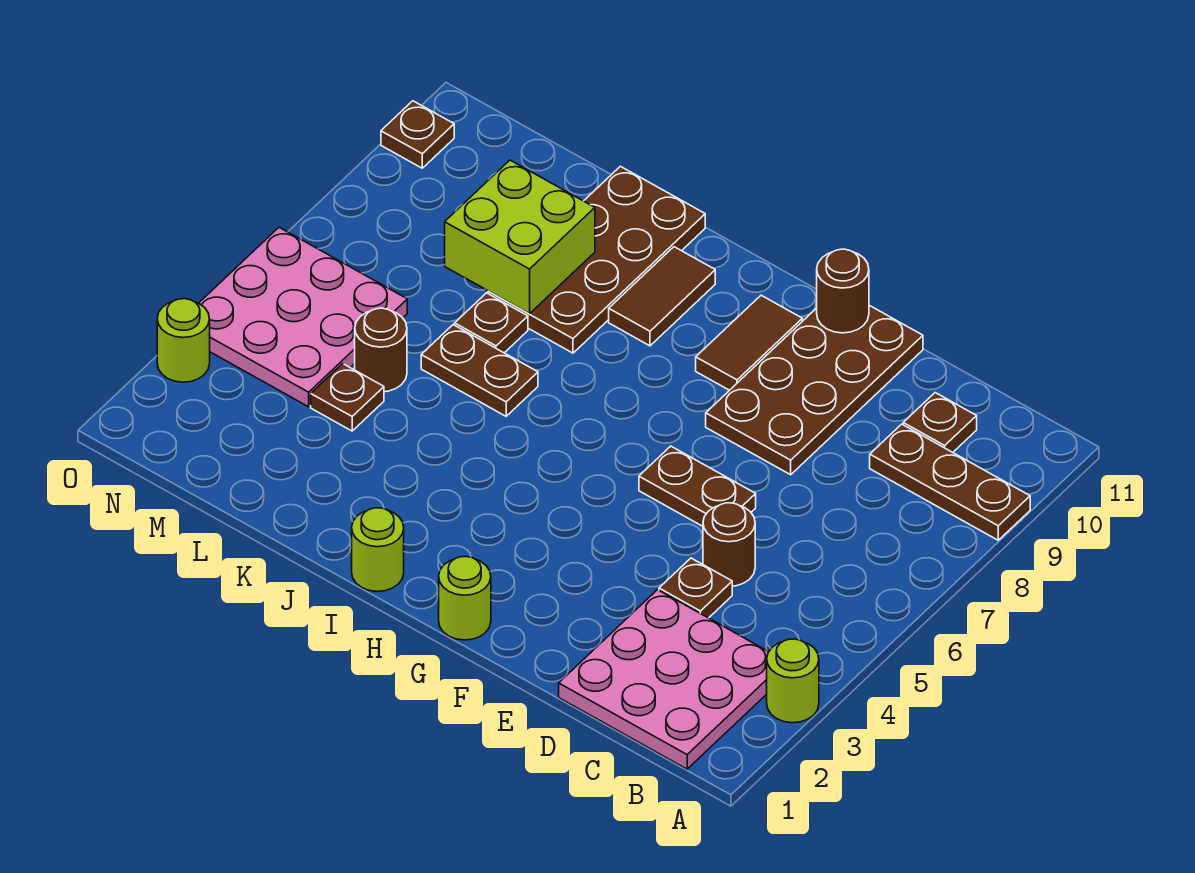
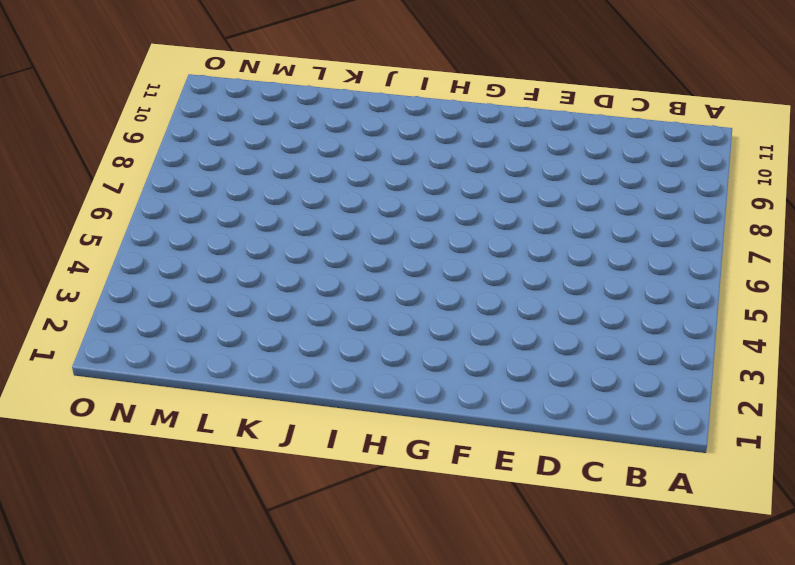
none -> lime 1x1 round brick [767,639,819,723]
none -> brown 1x3 plate [870,424,1030,540]
none -> pink 3x3 plate [559,590,768,769]

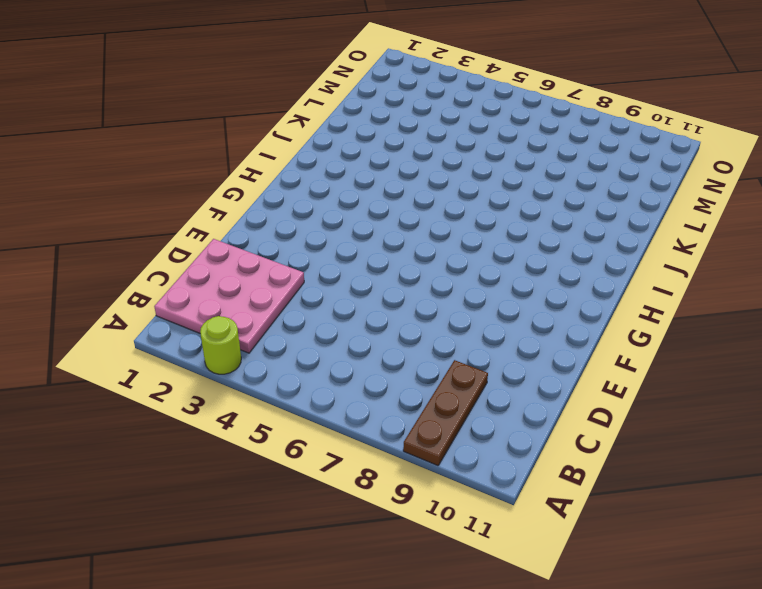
none -> brown 1x1 plate [903,393,977,452]
none -> brown 1x1 plate [659,558,732,618]
none -> brown 1x1 round brick [703,503,755,586]

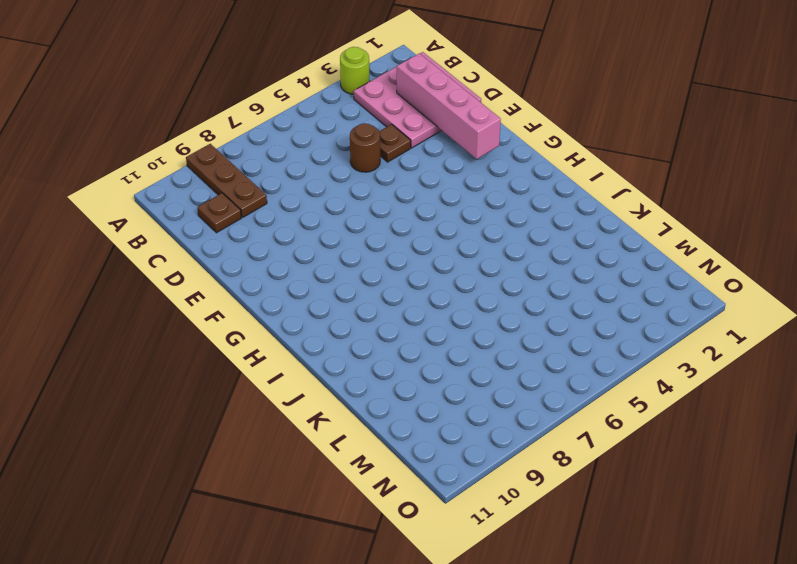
pink 1x4 brick [397,53,501,159] -> none
none -> brown 1x2 plate [639,446,756,526]
none -> brown 2x4 plate [706,305,923,475]
none -> lime 1x1 round brick [439,557,491,640]

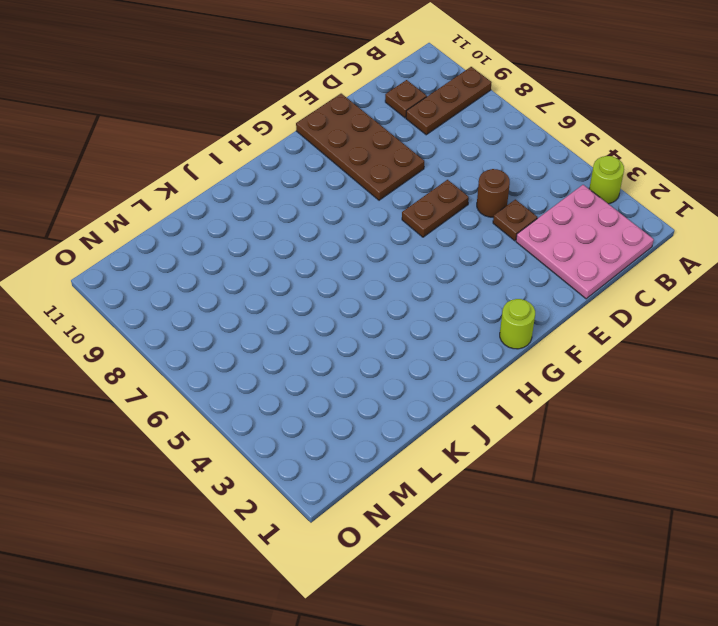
none -> brown 1x2 tile [696,295,802,390]
none -> lime 1x1 round brick [352,508,404,591]
none -> brown 1x2 tile [609,247,715,346]

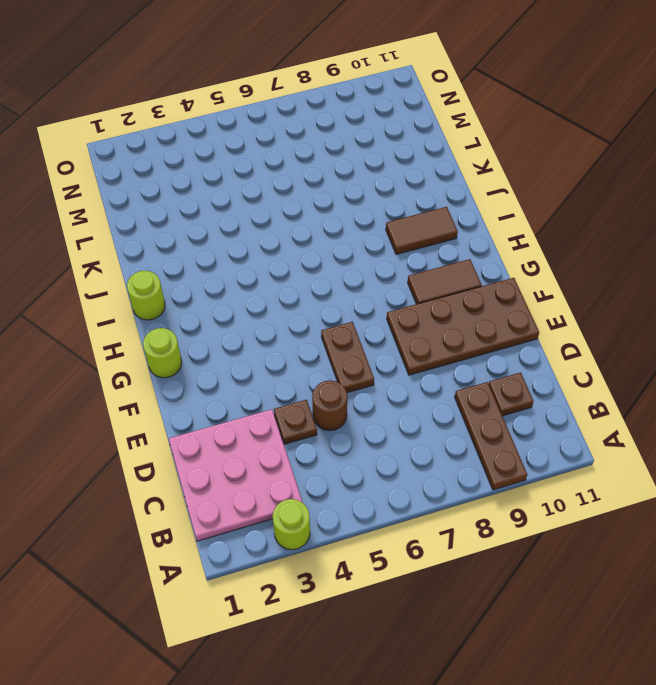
none -> brown 1x2 plate [421,325,538,416]
none -> brown 2x4 plate [488,166,705,353]
none -> brown 1x1 plate [455,293,528,353]

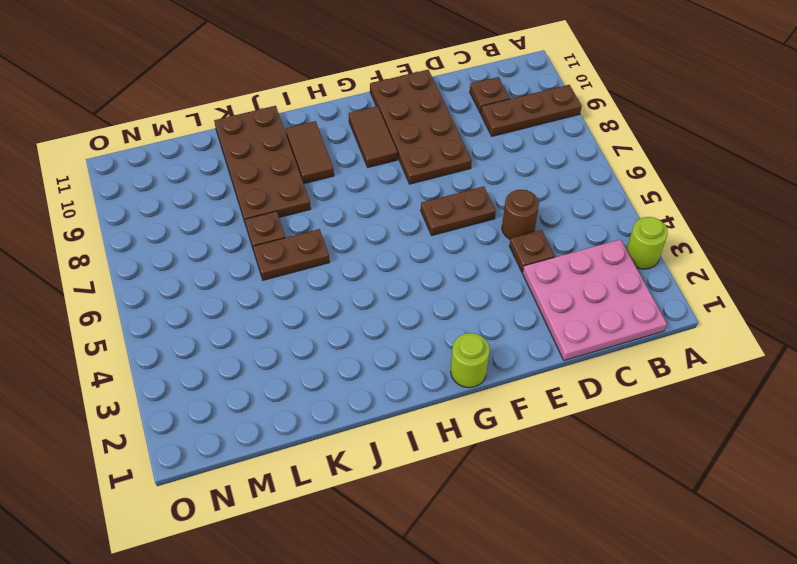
none -> lime 1x1 round brick [352,508,404,591]
none -> brown 1x1 plate [311,364,384,431]
none -> brown 1x1 round brick [355,308,407,392]

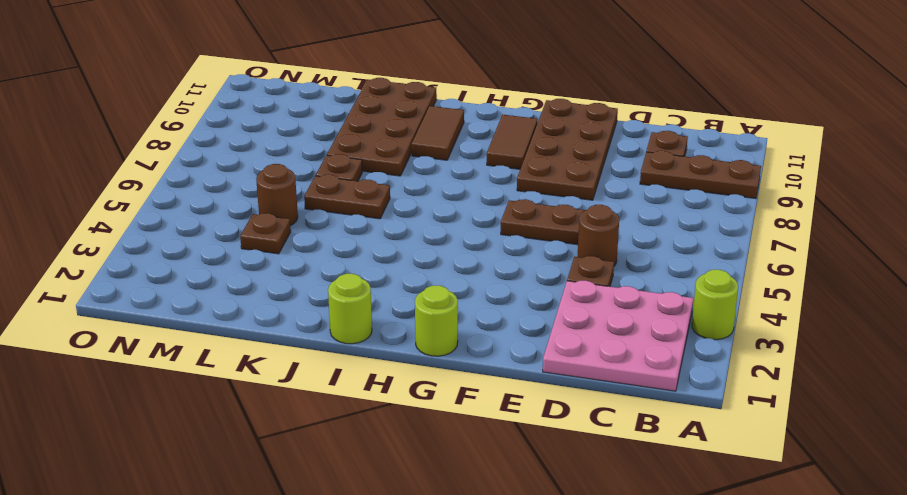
none -> pink 3x3 plate [199,227,407,407]
none -> lime 1x1 round brick [157,299,210,382]
none -> brown 1x1 plate [381,101,454,168]

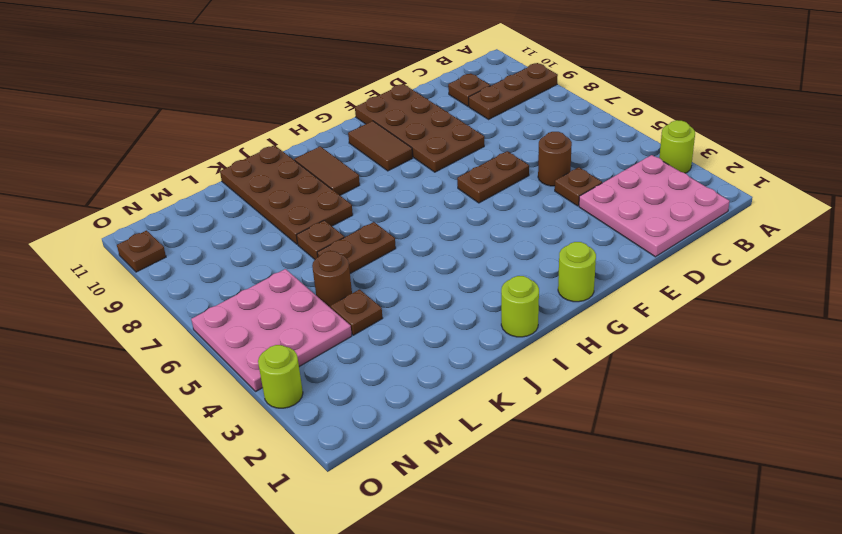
none -> brown 1x1 round brick [817,249,869,333]
none -> lime 2x2 brick [445,160,595,314]

